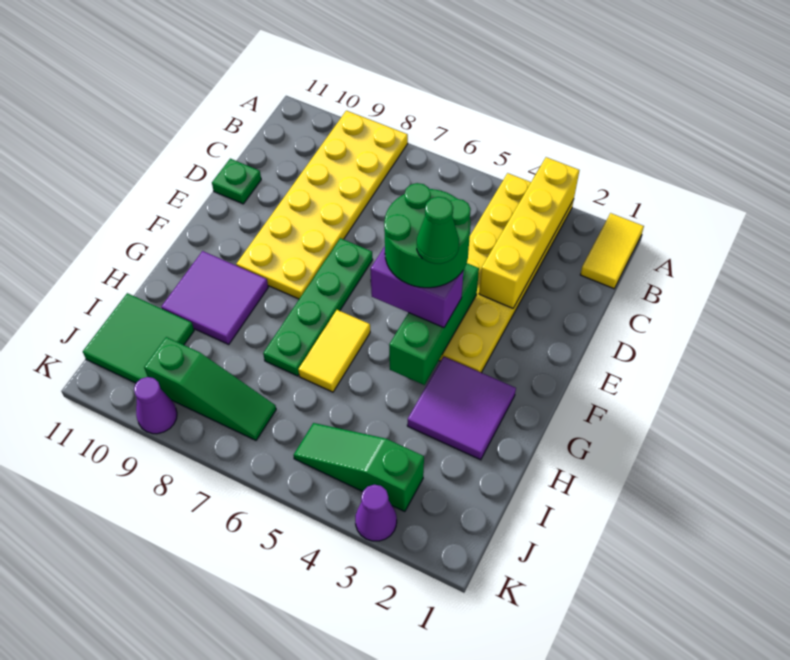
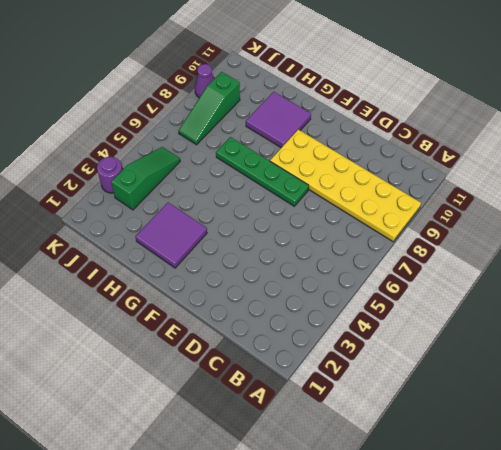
purple 1x1 round brick [97,157,122,193] -> purple 1x1 cone [355,485,397,541]
none -> yellow 1x2 tile [580,213,644,289]
none -> yellow 2x6 plate [439,173,574,373]
none -> green 1x1 plate [212,159,261,204]

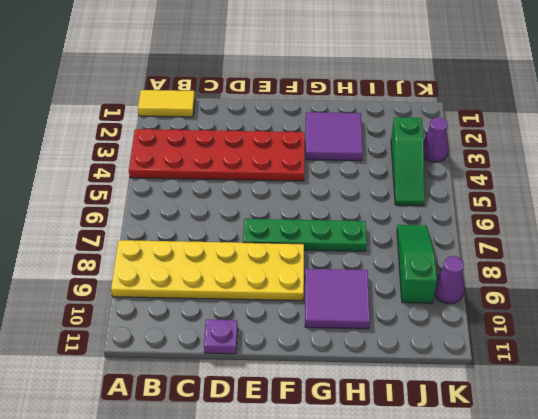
red 2x6 plate [129,129,305,181] -> yellow 2x6 plate [439,173,574,373]
purple 1x1 plate [204,319,238,354] -> green 1x1 plate [212,159,261,204]
none -> yellow 1x2 tile [298,310,370,392]
none -> green 2x2 tile [83,293,194,383]
none -> yellow 1x4 brick [479,157,579,308]

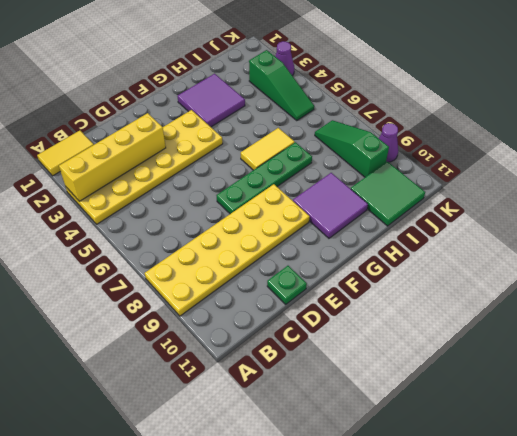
none -> green 1x3 brick [389,263,479,385]
none -> purple 1x2 brick [370,247,464,328]
none -> green 2x2 round brick [384,183,471,288]

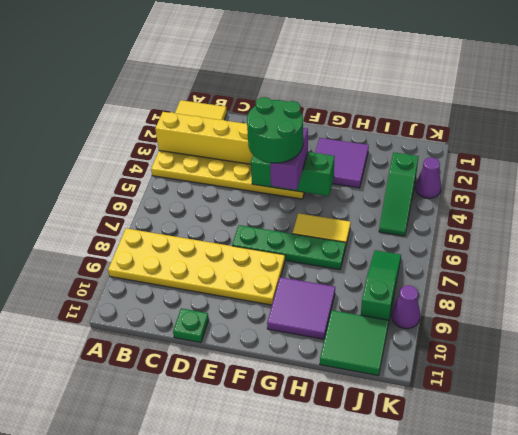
none -> green 1x1 cone [417,197,459,264]

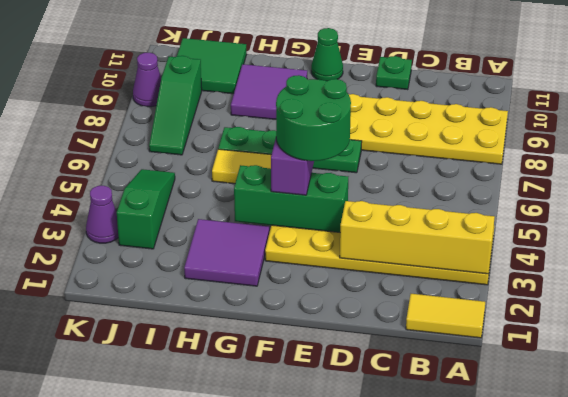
green 1x1 cone [311,28,343,81] -> green 1x1 cone moved to [417,197,459,264]

